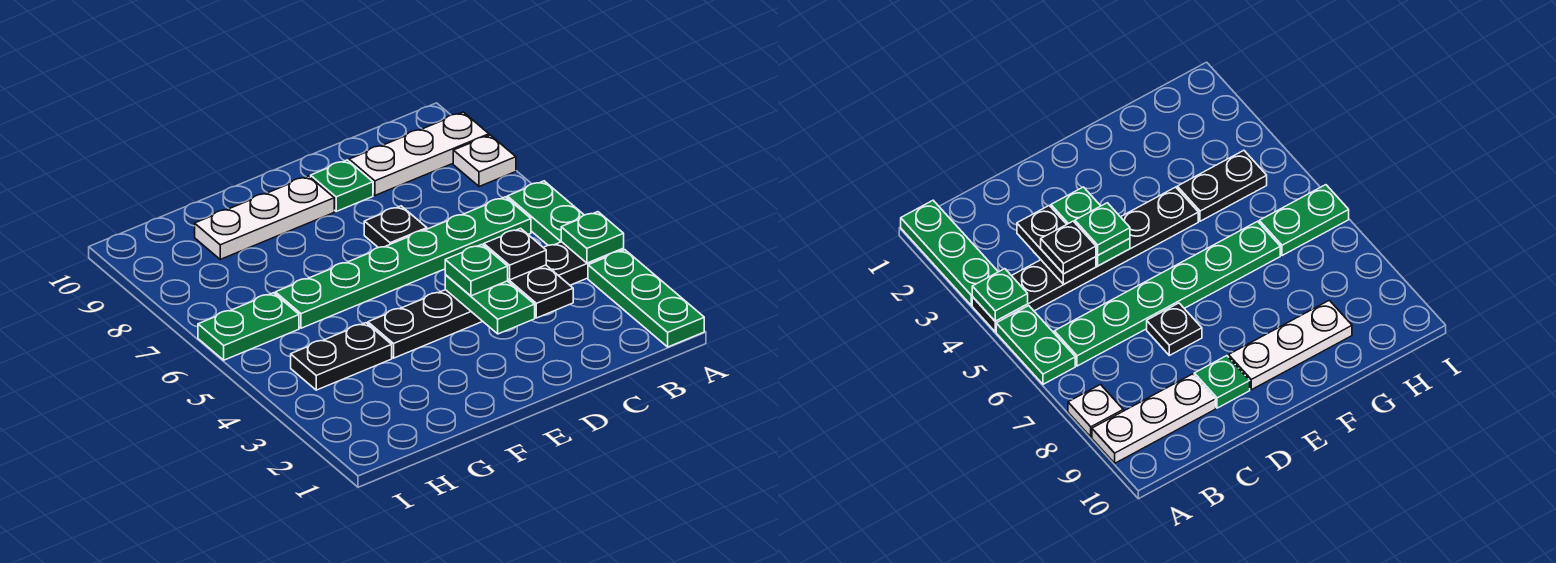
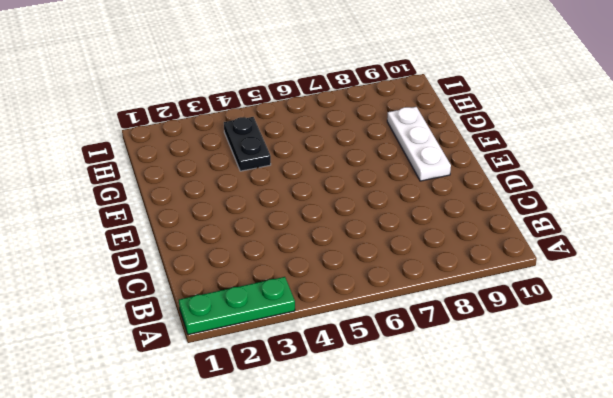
none -> black 1x6 plate [368,242,624,358]
none -> green 1x2 plate [507,181,584,245]
none -> white 1x1 plate [453,135,516,187]

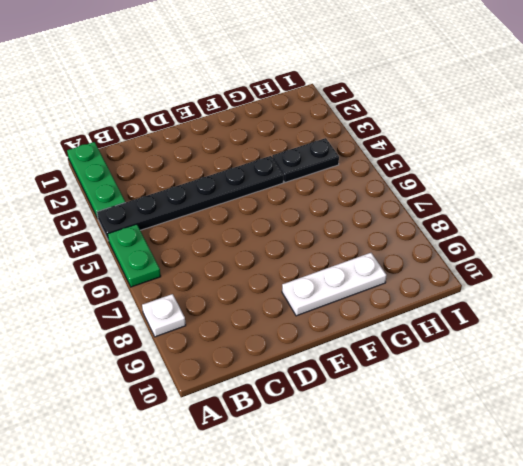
none -> white 1x3 plate [349,112,489,195]
none -> green 1x6 plate [275,197,531,328]
none -> black 1x1 plate [364,206,427,248]

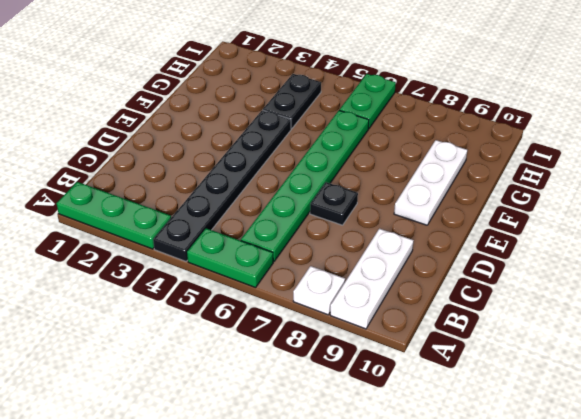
none -> green 1x1 plate [311,160,373,211]
none -> green 1x1 plate [561,212,624,263]
none -> black 1x2 plate [508,265,573,318]

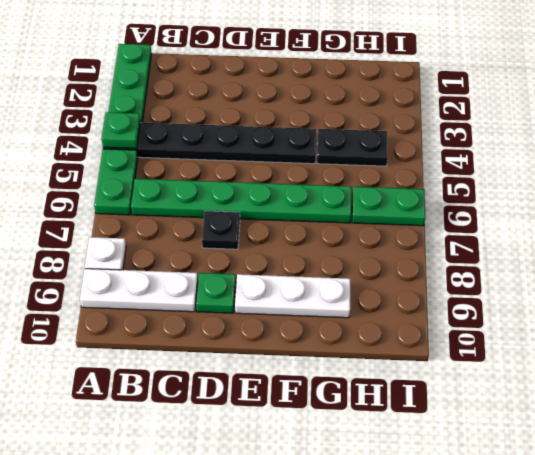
none -> black 1x2 plate [508,265,573,318]
none -> green 1x2 plate [445,275,535,334]
none -> black 1x1 plate [484,228,546,280]

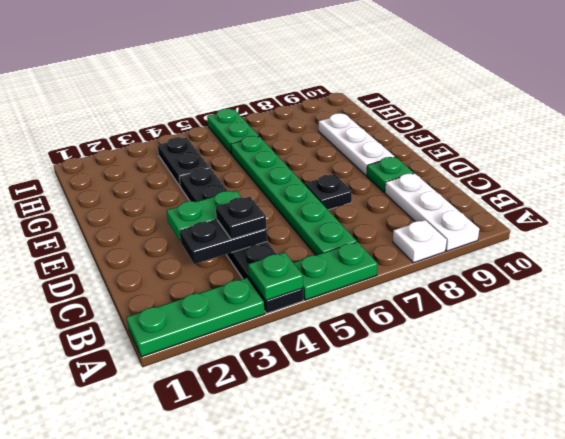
none -> green 1x1 plate [445,245,508,296]

